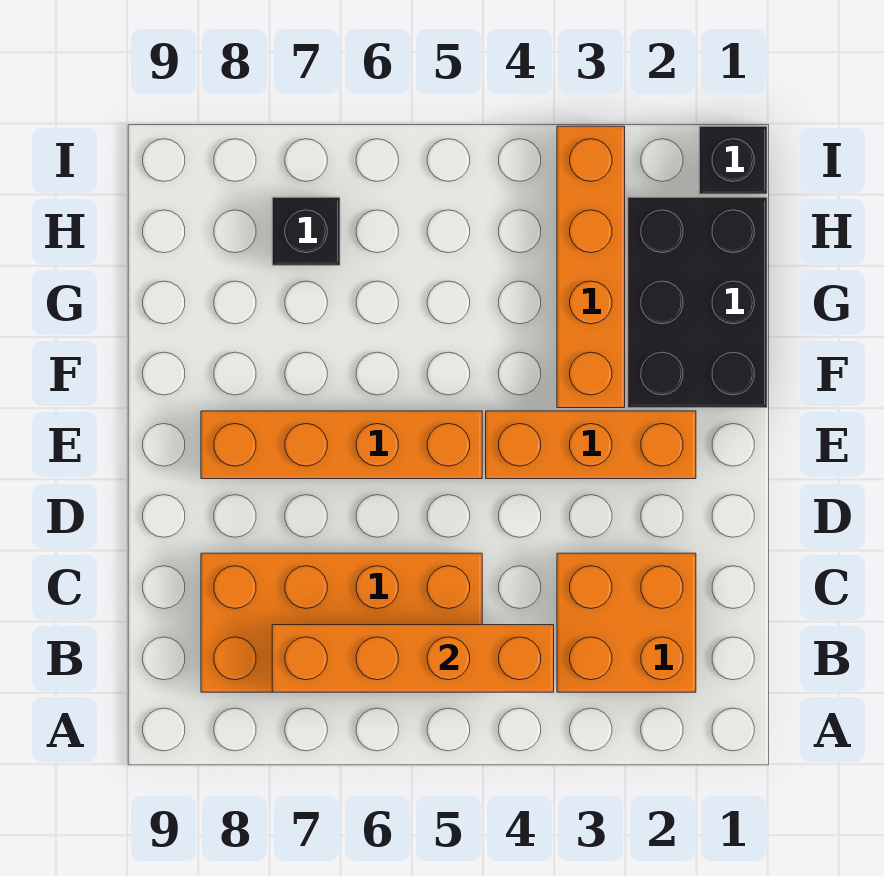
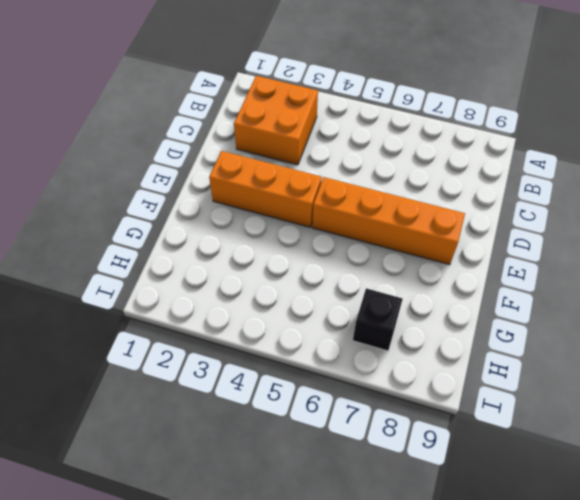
none -> orange 2x4 brick [201,553,482,692]
none -> black 2x3 brick [628,197,767,408]

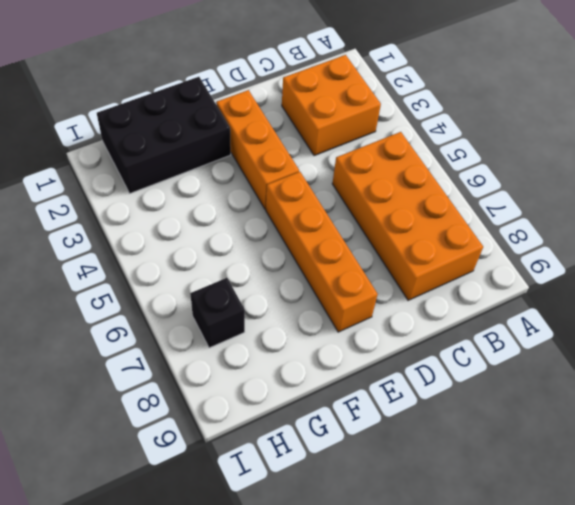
none -> orange 1x4 brick [557,126,625,408]
none -> black 1x1 brick [699,126,767,194]

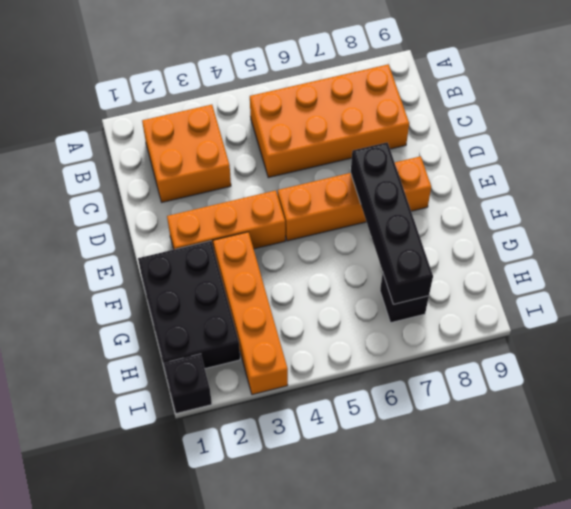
black 1x4 brick [351,142,433,304] -> none
none -> orange 1x4 brick [272,625,554,692]

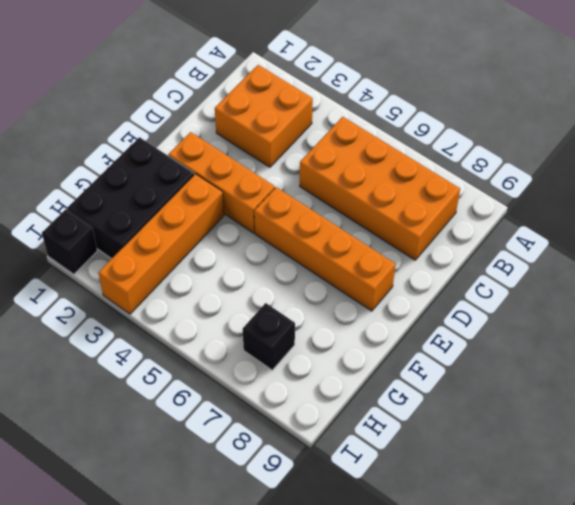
none -> orange 1x4 brick [272,625,554,692]

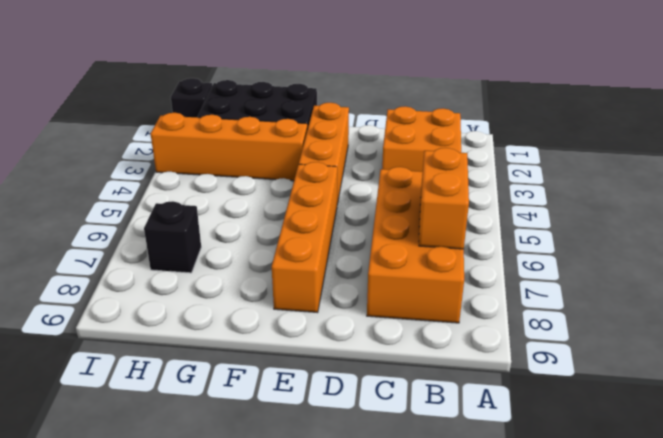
orange 1x2 brick [419,148,469,249] -> orange 1x4 brick [272,625,554,692]

